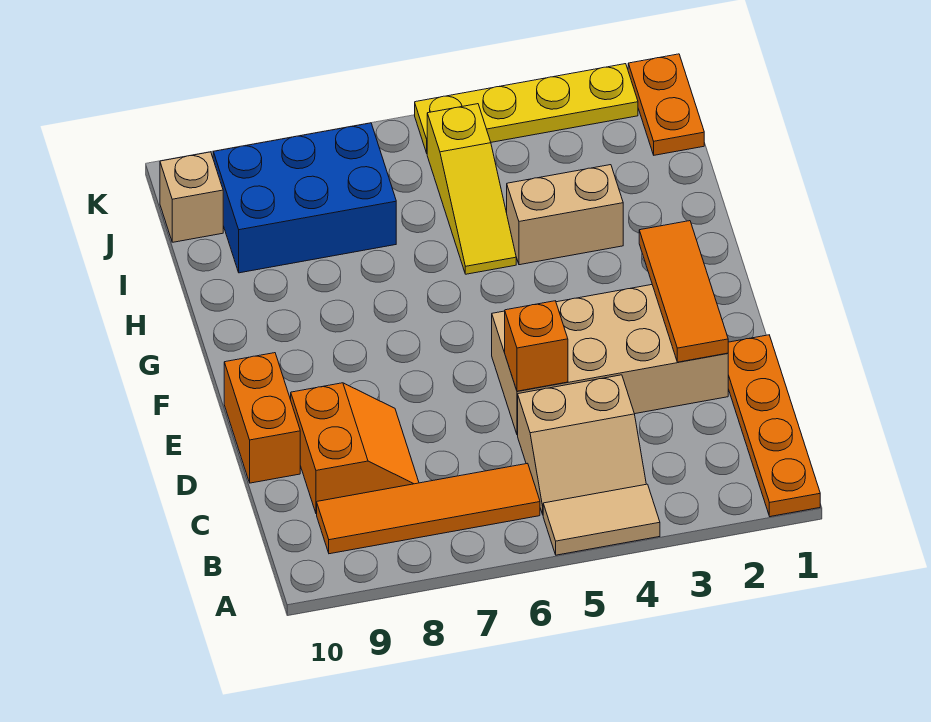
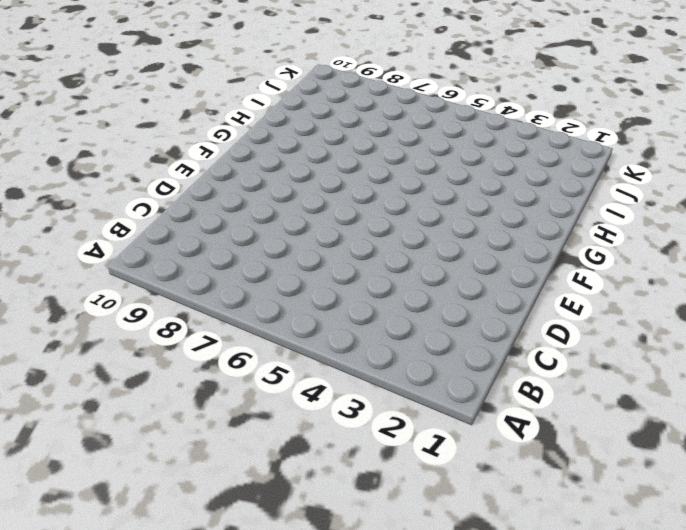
none -> orange 1x4 plate [728,335,820,517]
none -> tan 1x2 tile [543,484,660,555]
none -> tan 2x2 slope [518,375,646,514]

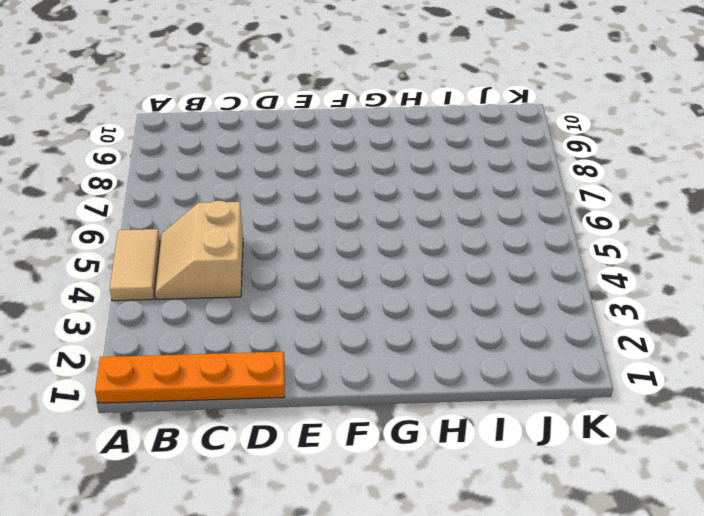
none -> orange 1x4 tile [317,463,540,554]
none -> orange 2x2 slope [291,383,419,514]
none -> tan 2x4 brick [492,285,728,435]

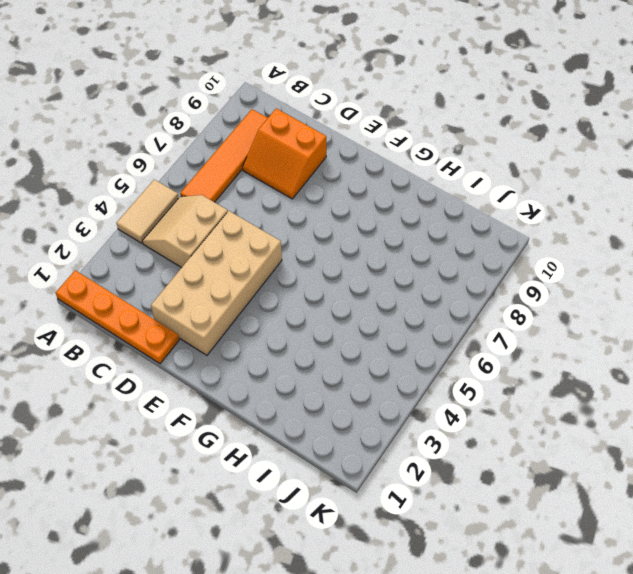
none -> orange 1x2 brick [224,353,300,483]
none -> tan 1x2 brick [507,165,623,265]
none -> yellow 1x3 slope [427,104,516,274]

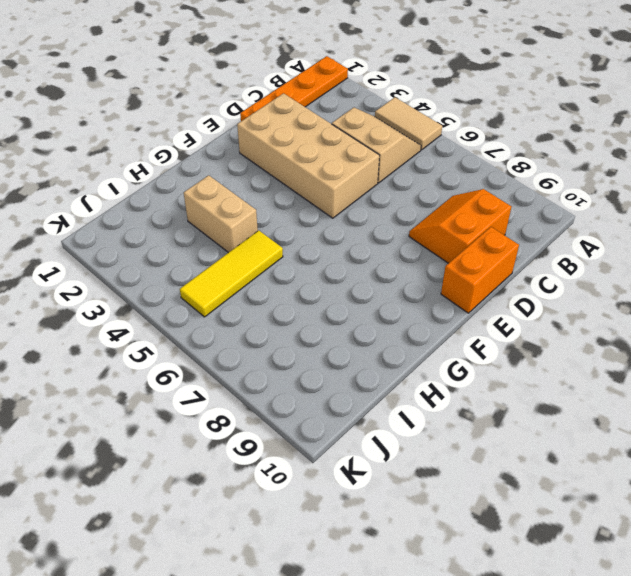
yellow 1x3 tile [180,230,283,317] -> yellow 1x3 slope [427,104,516,274]
none -> orange 1x4 tile [317,463,540,554]
none -> blue 2x3 brick [213,123,396,273]
none -> orange 1x2 plate [628,54,704,155]

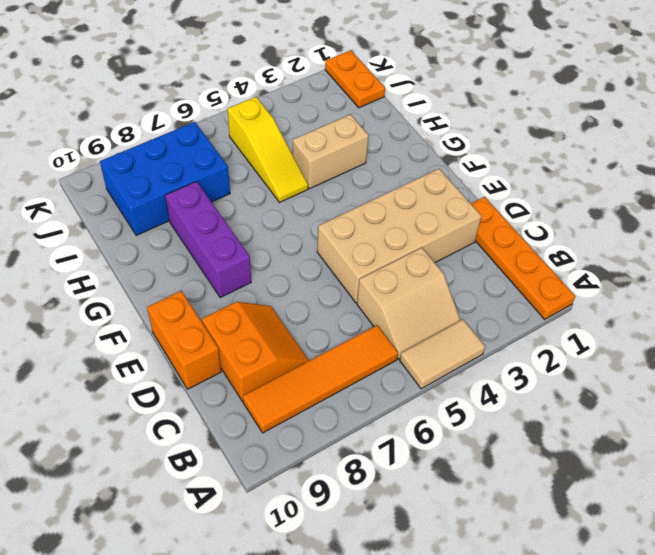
purple 1x3 brick [165,181,251,298] -> none
none -> tan 1x1 brick [160,152,223,242]
none -> yellow 1x4 plate [415,64,638,153]
none -> orange 1x3 tile [639,221,728,362]

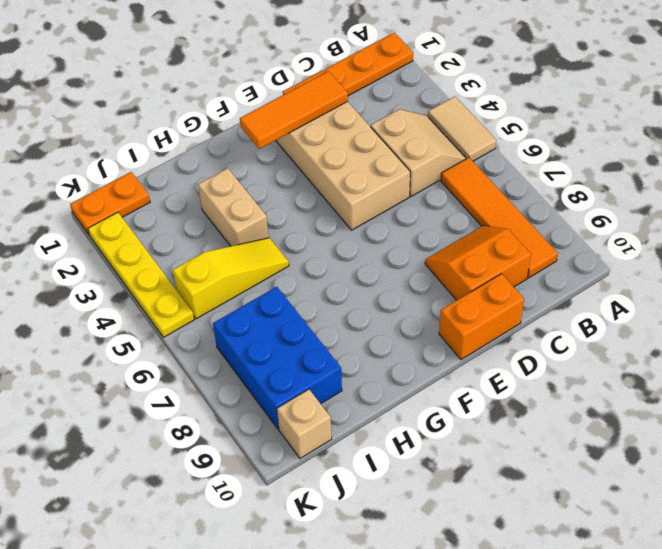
none -> orange 1x1 brick [505,301,568,391]

